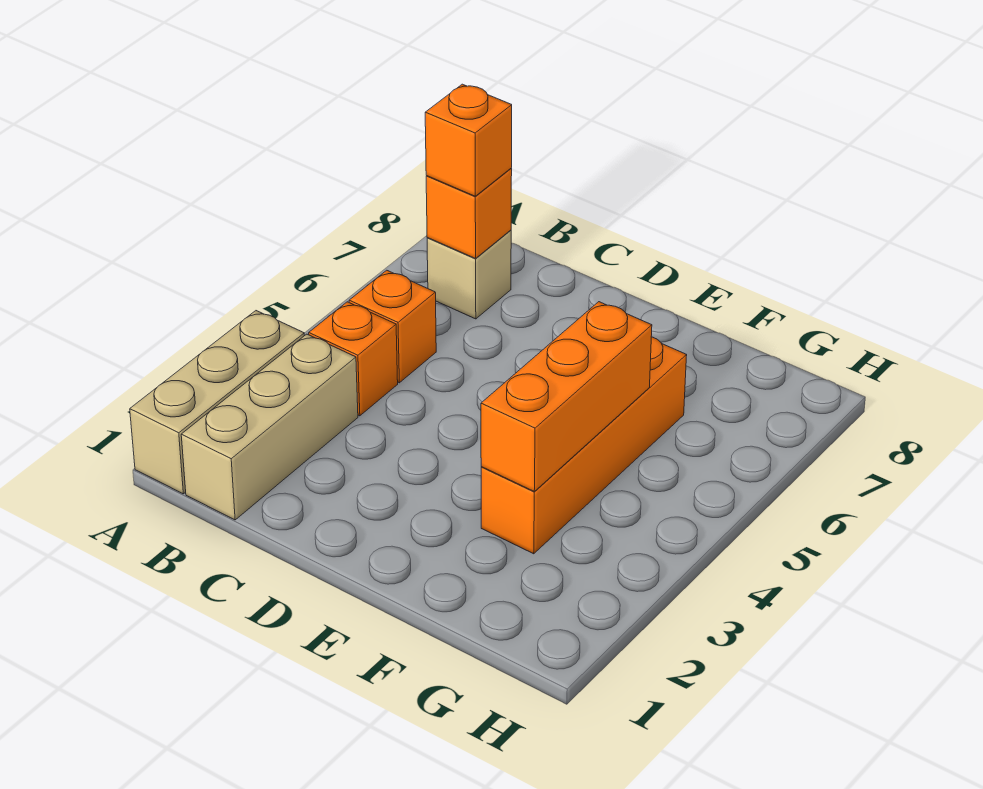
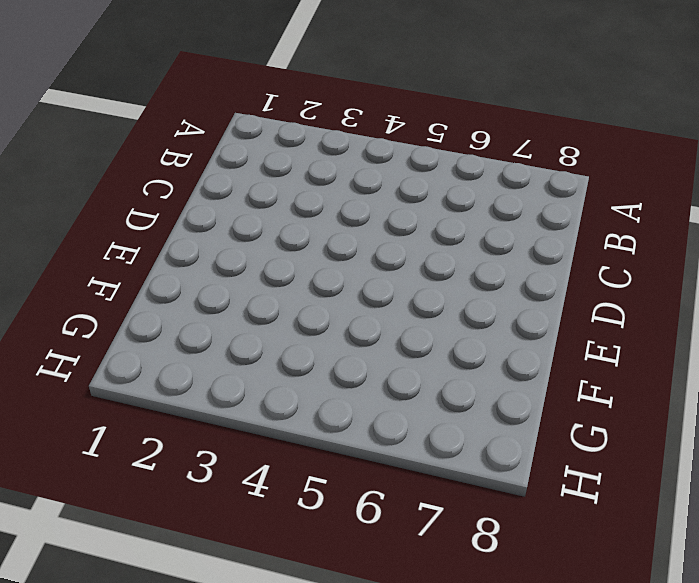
none -> tan 1x3 brick [130,311,304,494]
none -> tan 1x3 brick [181,334,358,520]

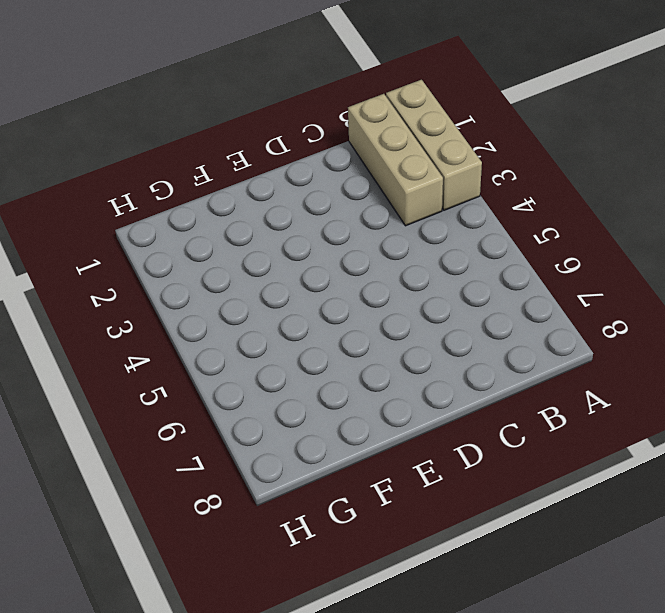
none -> orange 1x1 brick [309,302,398,416]
none -> orange 1x1 brick [349,270,436,383]

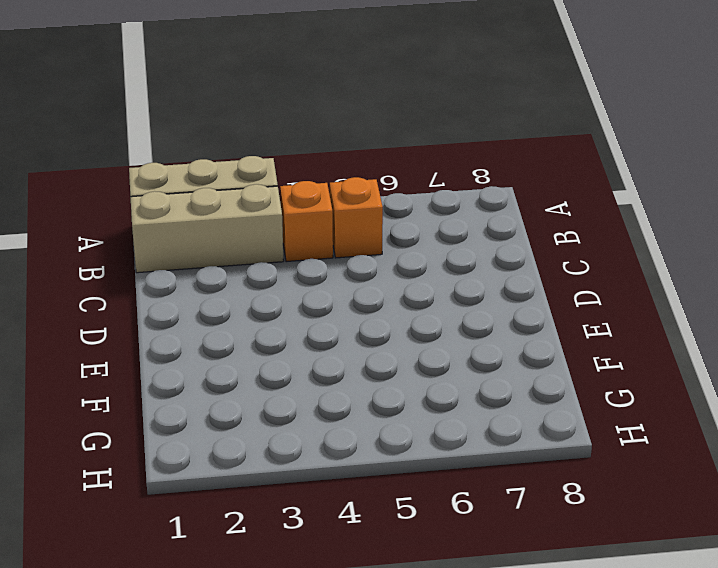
none -> tan 1x1 brick [427,230,511,319]
none -> orange 1x4 brick [481,337,687,554]

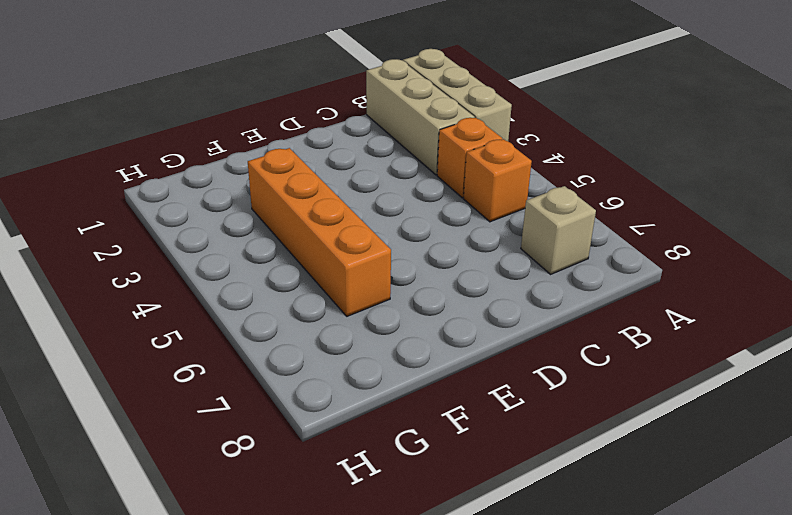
none -> orange 1x1 brick [426,169,512,258]
none -> orange 1x3 brick [481,302,652,491]

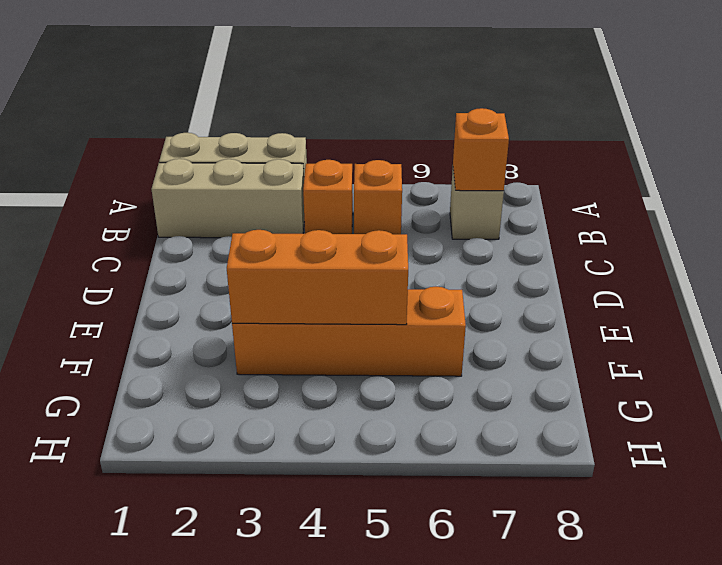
none -> orange 1x1 brick [425,84,512,196]

